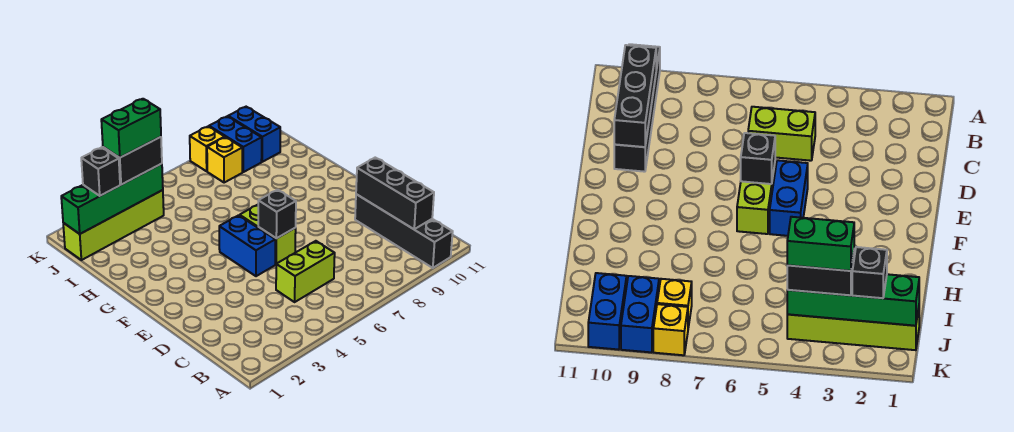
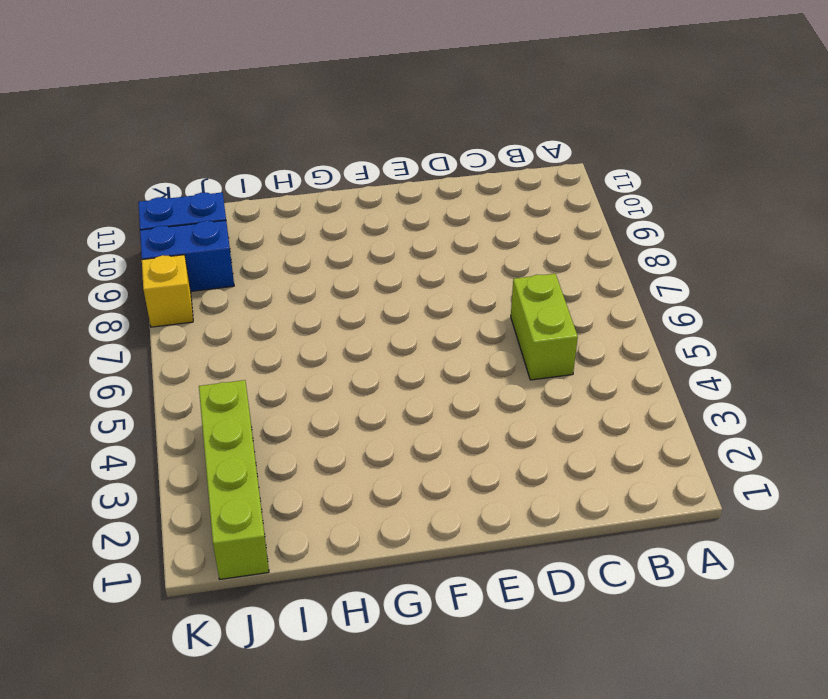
none -> black 1x4 brick [355,194,453,268]
none -> blue 1x2 brick [219,215,275,276]
none -> lime 1x2 brick [240,205,296,264]

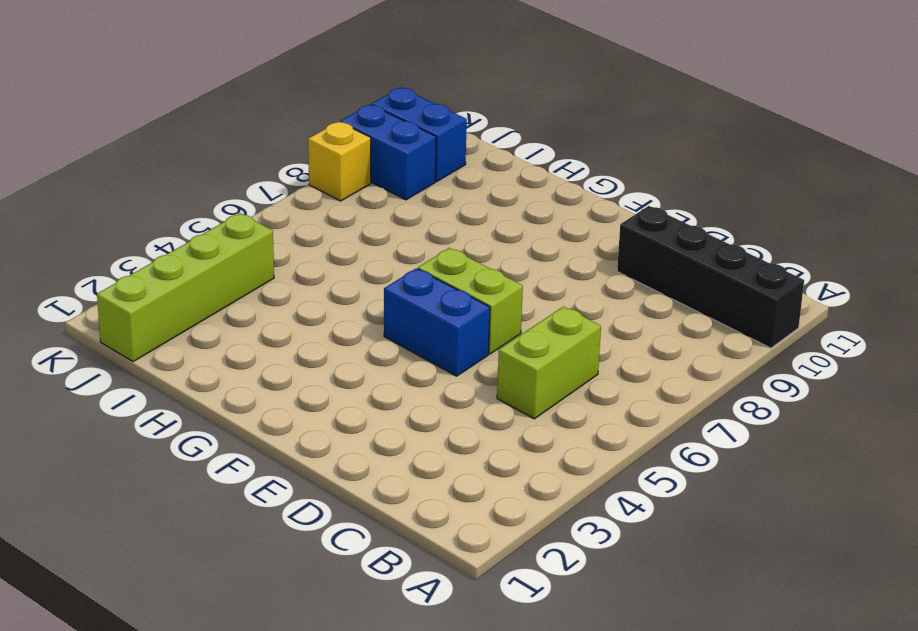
none -> yellow 1x1 brick [207,137,242,183]
none -> black 1x3 brick [356,158,434,229]
none -> black 1x1 brick [258,190,296,238]

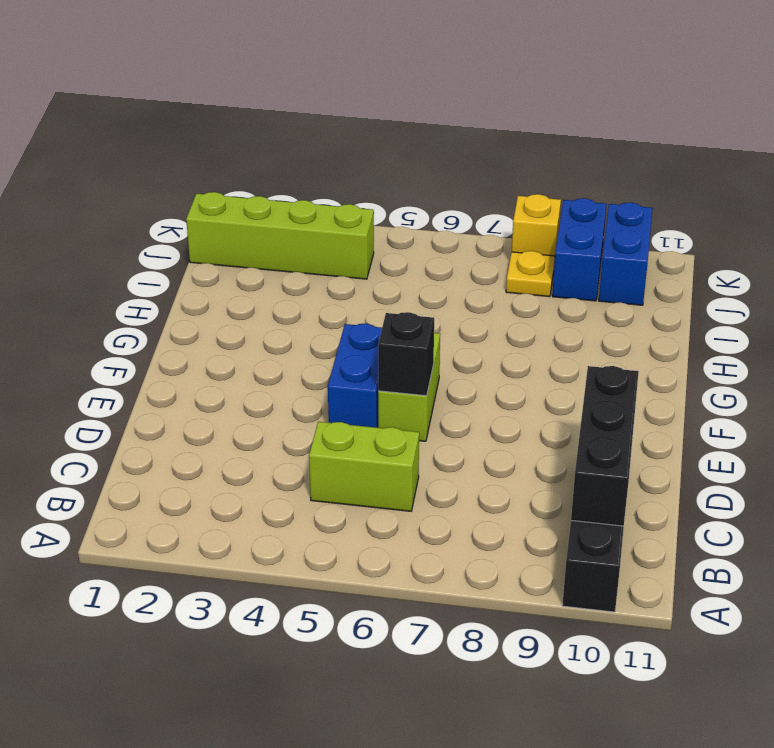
yellow 1x1 plate [506,251,555,297] -> yellow 1x1 brick [207,137,242,183]
none -> green 1x4 brick [61,164,163,234]
none -> black 1x1 brick [81,147,120,196]
none -> black 1x2 brick [103,137,162,185]

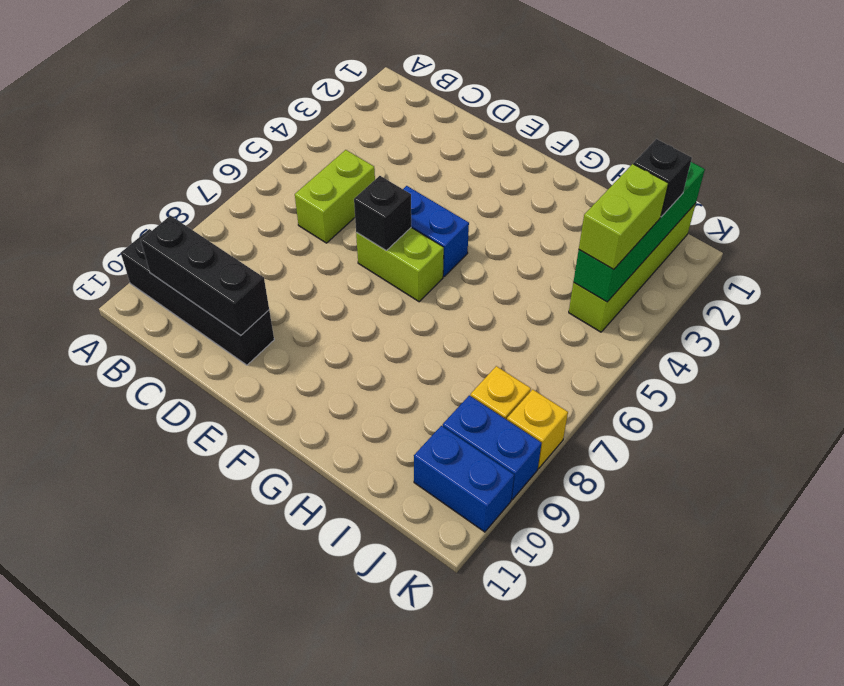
lime 1x2 brick [579,164,668,270] -> black 1x2 brick [103,137,162,185]
none -> green 1x2 brick [101,99,161,157]

